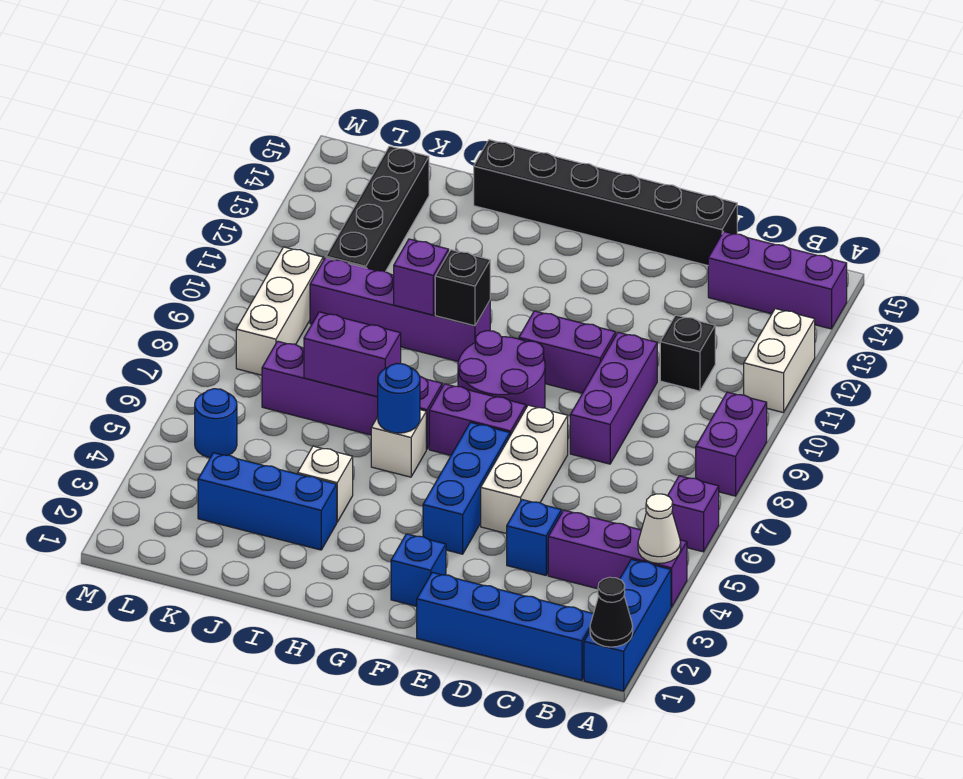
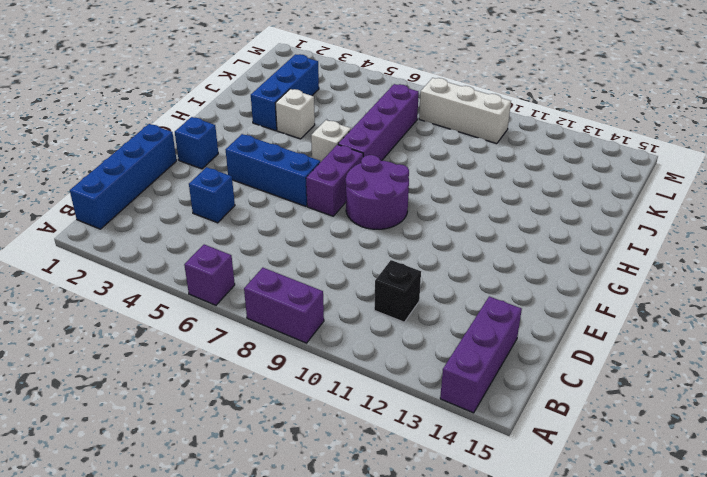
none -> blue 1x3 brick [584,559,671,691]
none -> purple 1x3 brick [548,510,687,608]
none -> white 1x2 brick [744,309,815,412]
none -> purple 1x3 brick [570,332,657,464]

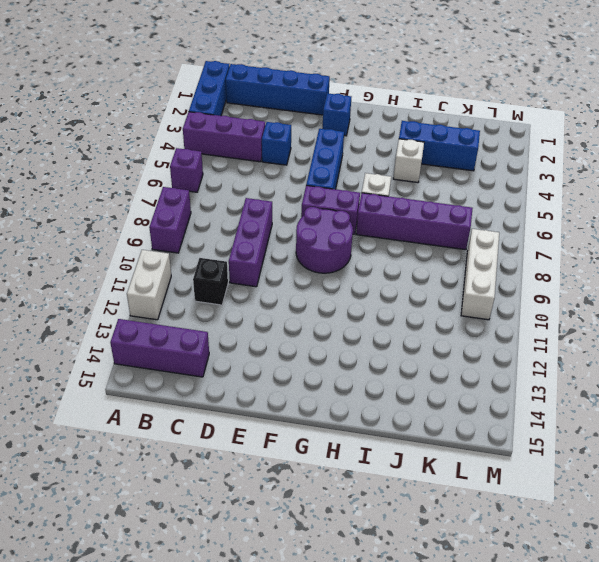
none -> black 1x6 brick [474,140,737,265]
none -> white 1x3 brick [481,405,568,534]
none -> purple 1x2 brick [519,311,616,393]
none -> purple 1x4 brick [310,258,490,361]

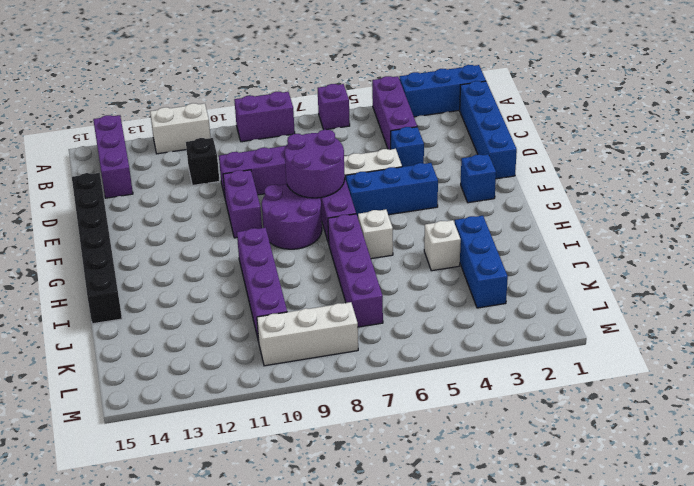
purple 2x2 round brick [285,129,345,198] -> none
none -> black 1x4 brick [326,146,429,272]
none -> blue 1x1 round brick [195,389,237,458]
none -> black 1x1 cone [590,577,633,647]
none -> white 1x1 cone [638,494,681,563]

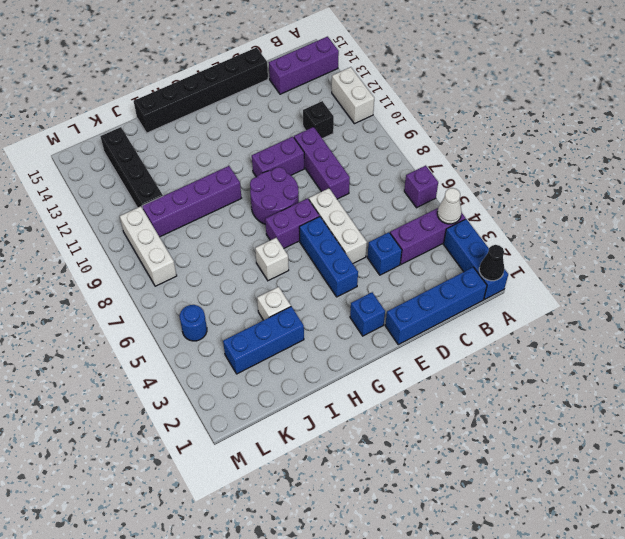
none -> purple 1x2 brick [696,392,767,496]
none -> purple 1x4 brick [262,341,442,449]
none -> blue 1x1 round brick [378,364,420,433]
none -> black 1x1 brick [435,250,490,326]

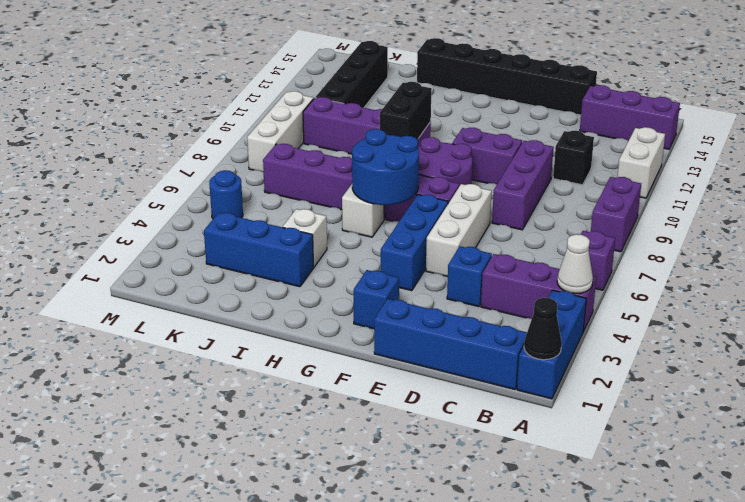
blue 2x2 round brick [352,129,419,205] -> blue 1x1 round brick [378,364,420,433]
black 1x2 brick [380,82,432,140] -> black 1x1 brick [435,250,490,326]
none -> purple 1x2 brick [304,312,401,397]
none -> purple 1x1 brick [394,239,449,315]

